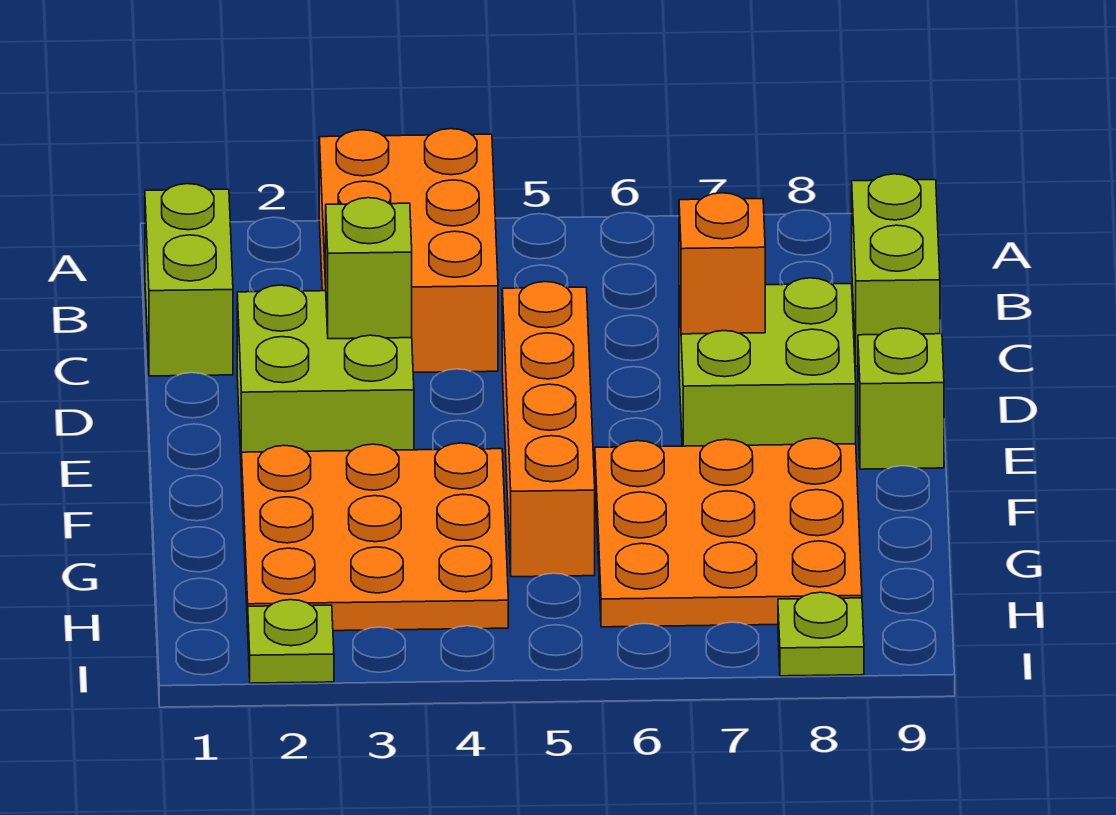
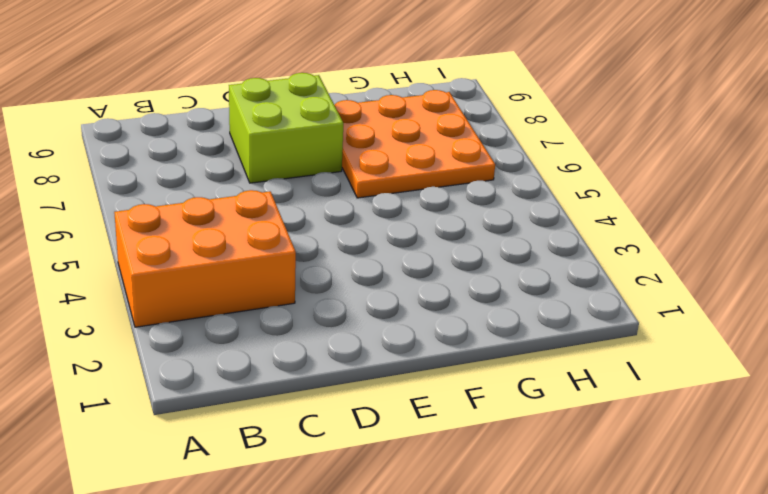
none -> lime 1x2 brick [145,184,233,376]
none -> lime 1x2 brick [852,174,940,366]
none -> lime 2x2 brick [237,285,414,477]

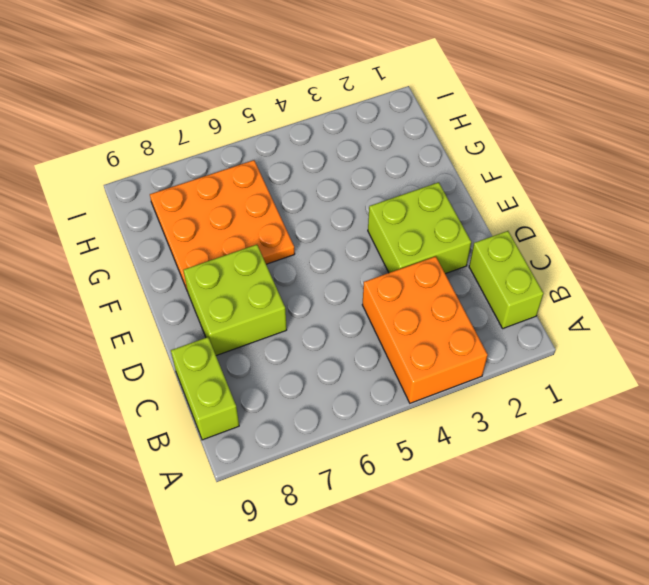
none -> orange 1x4 brick [502,282,595,577]
none -> lime 1x1 brick [858,328,944,469]
none -> orange 3x3 plate [242,443,508,631]

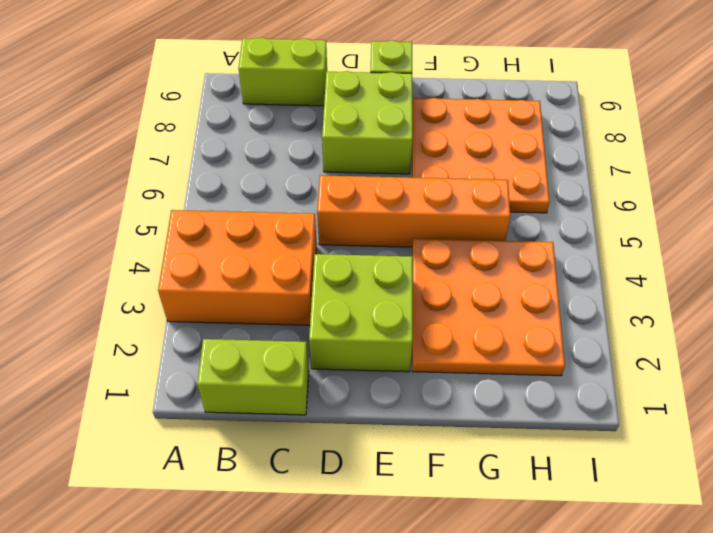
none -> lime 1x1 plate [248,600,334,683]
none -> lime 1x1 plate [778,592,864,676]
none -> lime 1x1 brick [326,198,412,339]

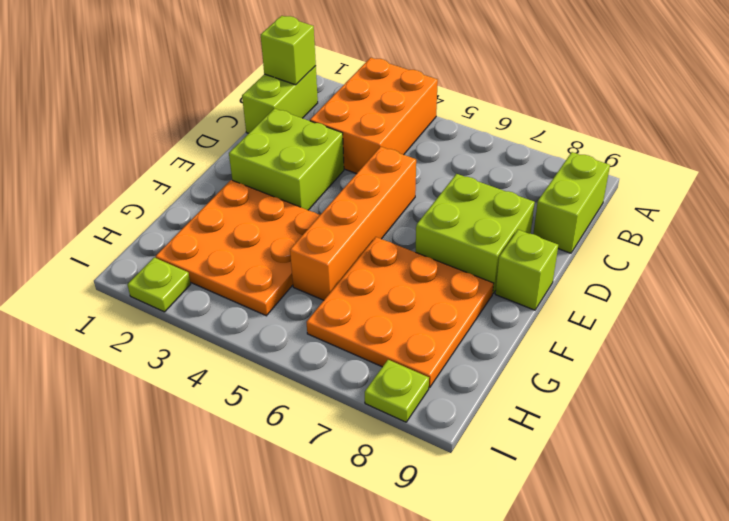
lime 1x1 brick [261,16,316,85] -> lime 1x1 brick moved to [326,198,412,339]
none -> orange 1x1 brick [679,193,765,334]

